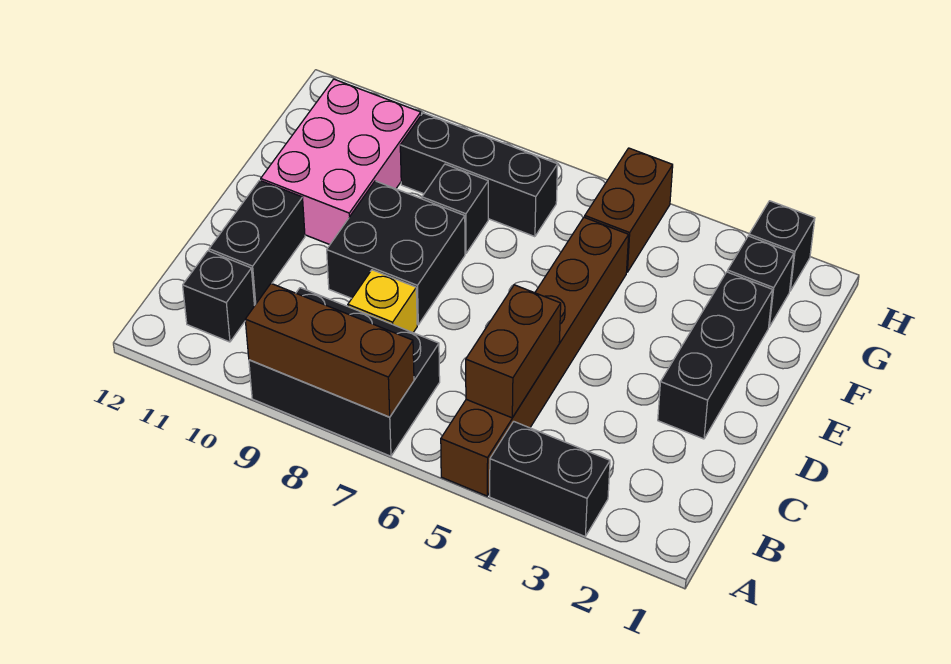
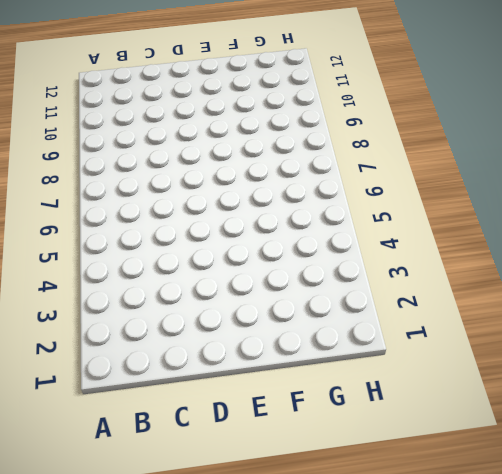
none -> black 1x2 brick [490,421,610,536]
none -> brown 1x6 brick [441,217,629,496]
none -> black 2x3 brick [249,288,440,456]

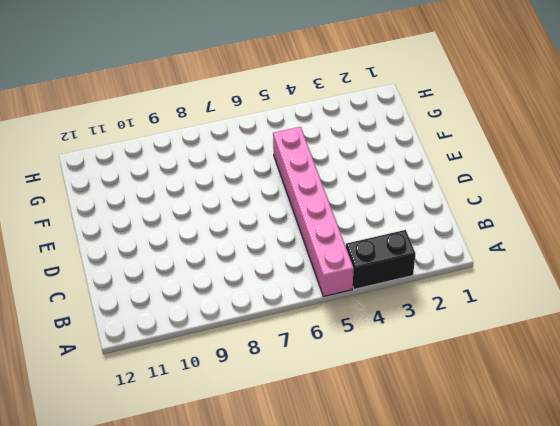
pink 1x6 brick [273,127,354,297] -> brown 1x6 brick [441,217,629,496]
none -> black 2x3 brick [249,288,440,456]
none -> black 1x1 brick [183,251,255,342]
none -> yellow 1x1 brick [348,270,417,333]

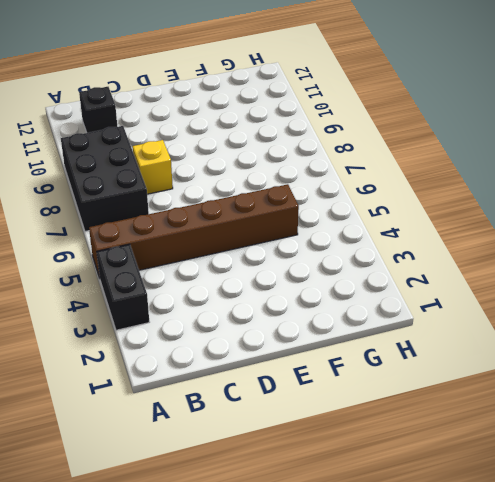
none -> black 1x2 brick [209,180,305,305]
none -> black 1x3 brick [658,272,773,439]
none -> black 2x2 brick [327,181,465,325]

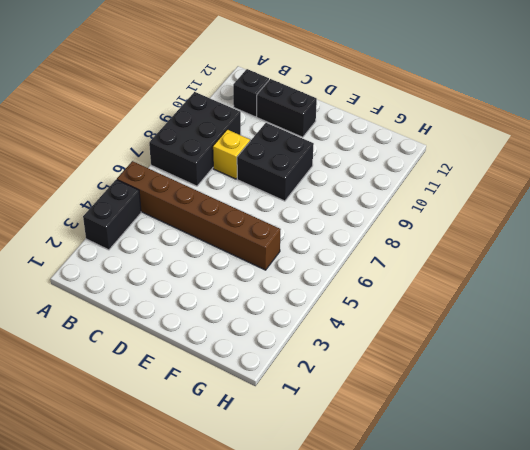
none -> black 1x3 brick [658,272,773,439]
none -> pink 2x3 brick [261,79,421,245]
none -> black 1x1 brick [422,164,488,254]

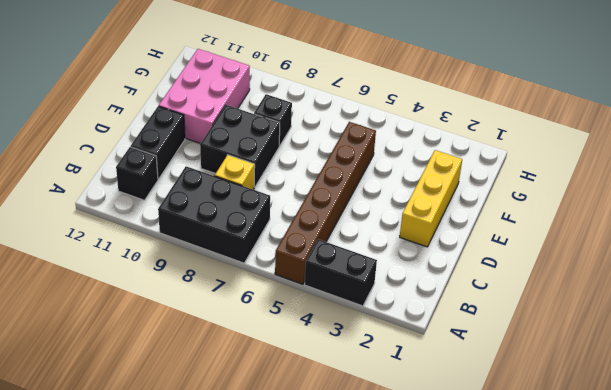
yellow 1x3 brick [400,150,462,247] -> black 1x3 brick [658,272,773,439]
none -> black 1x1 brick [727,236,794,327]
none -> brown 1x2 brick [585,148,673,272]
none -> black 1x3 brick [400,113,558,237]

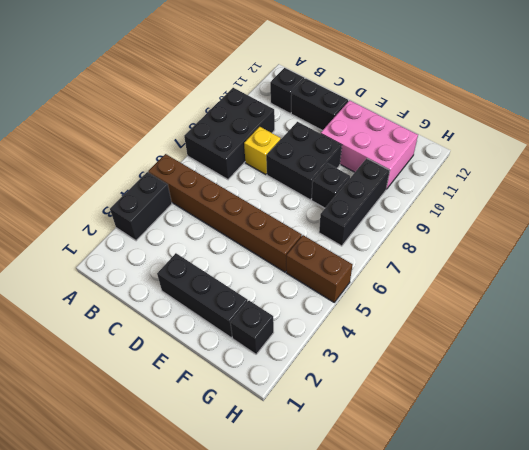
none -> black 1x1 brick [749,201,815,291]
none -> brown 1x3 brick [245,284,414,417]
none -> brown 1x2 brick [466,285,561,418]

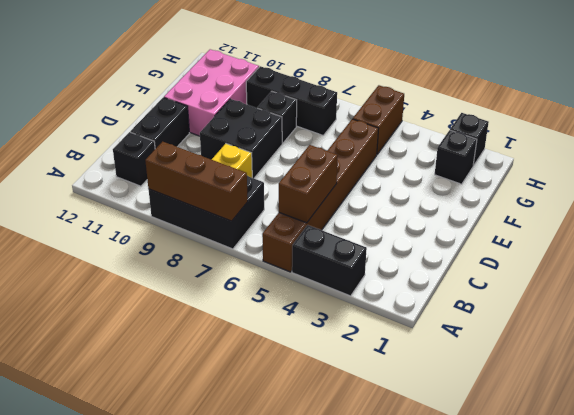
none -> black 1x3 brick [658,272,773,439]

